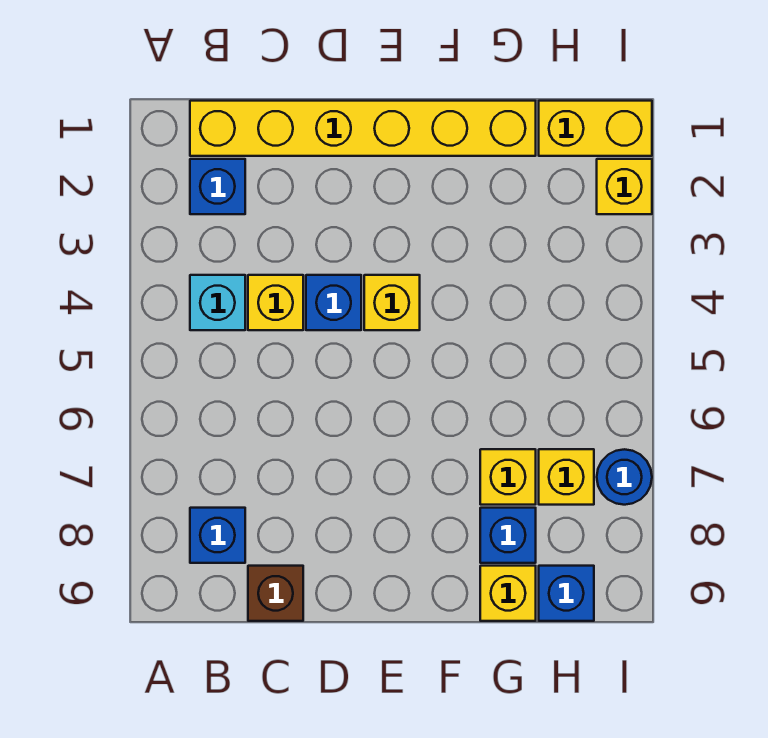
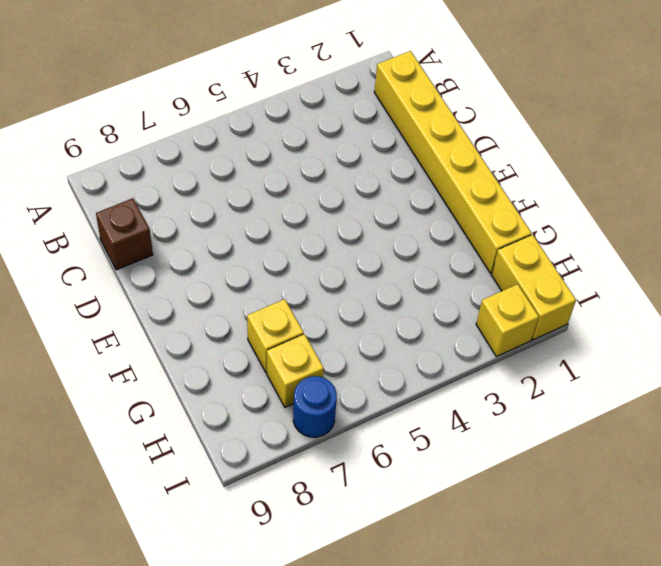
none -> blue 1x1 brick [190,159,245,214]
none -> cyan 1x1 brick [190,275,245,330]
none -> blue 1x1 brick [190,508,245,563]

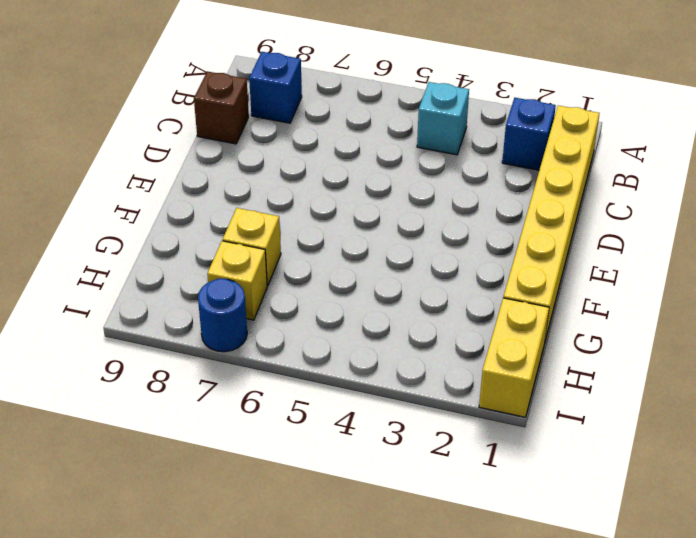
none -> yellow 1x1 brick [248,275,303,330]
none -> blue 1x1 brick [306,275,361,330]
none -> yellow 1x1 brick [364,275,420,330]

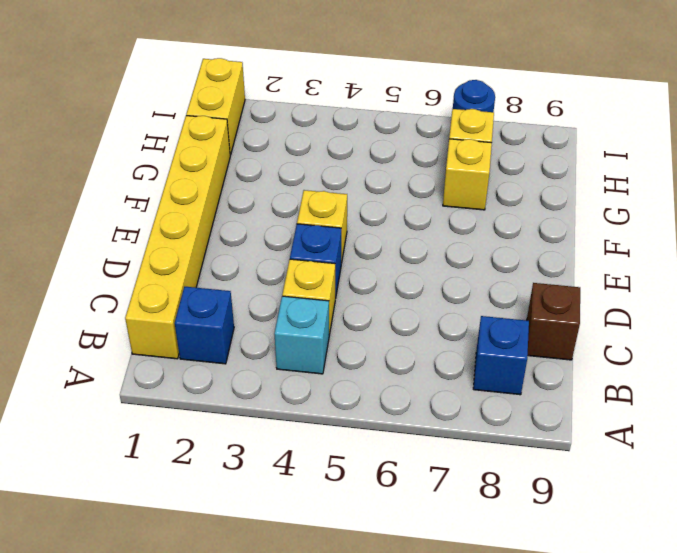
none -> blue 1x1 brick [480,508,536,563]
none -> yellow 1x1 brick [480,566,536,621]
none -> blue 1x1 brick [539,566,594,621]

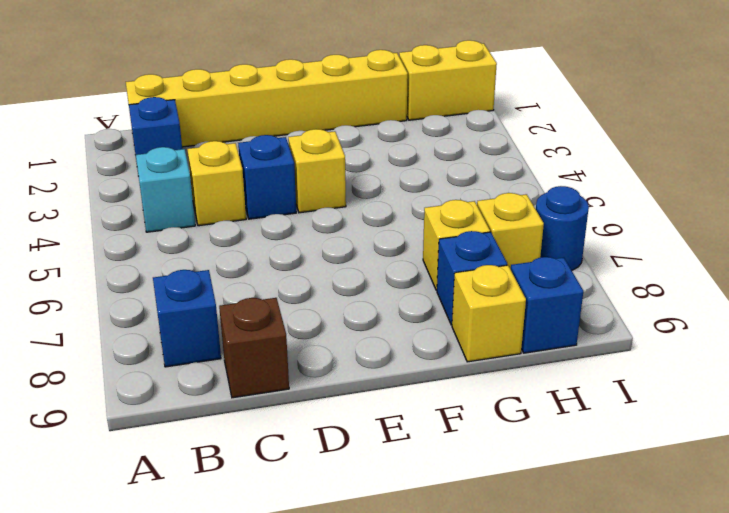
none -> yellow 1x1 brick [597,159,652,214]

